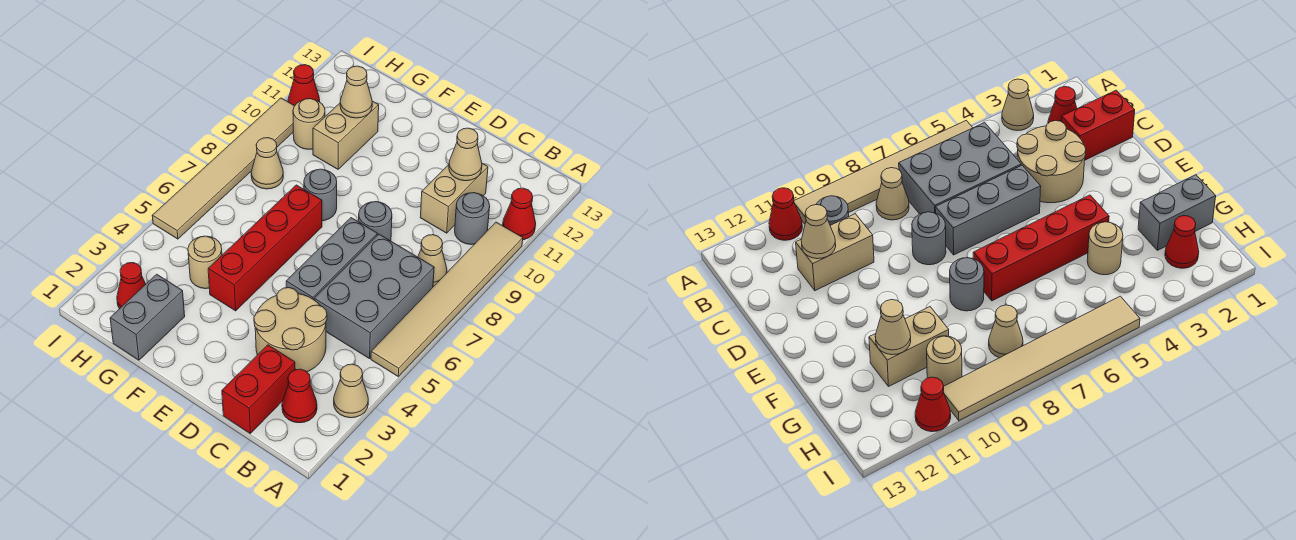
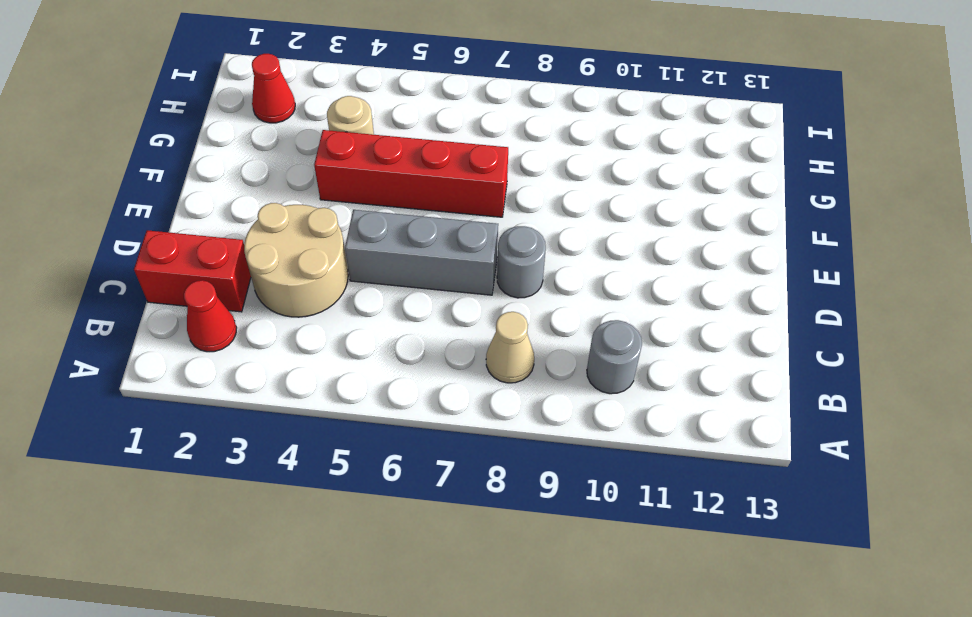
none -> tan 1x1 cone [334,364,368,418]
none -> tan 1x6 tile [371,222,523,376]
none -> red 1x1 cone [503,188,536,240]

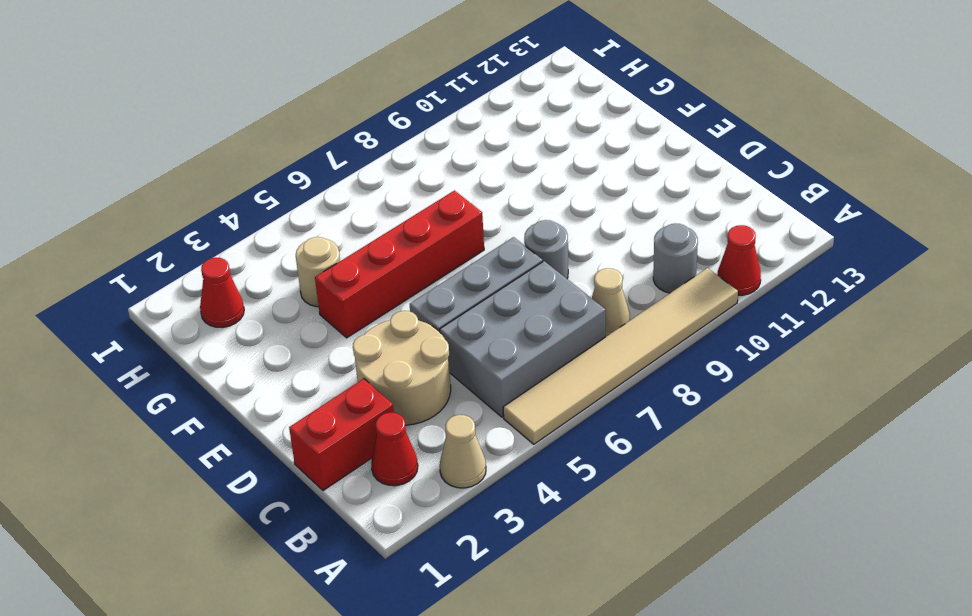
none -> tan 1x2 brick [420,163,488,233]
none -> grey 1x1 round brick [304,169,337,221]
none -> grey 1x2 brick [110,274,185,360]

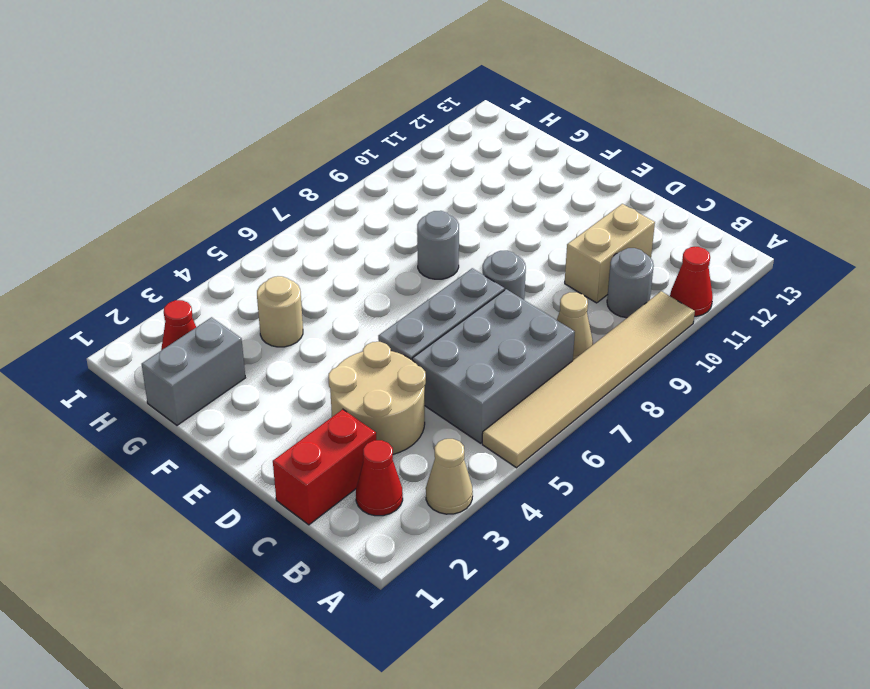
none -> red 1x4 brick [208,185,322,311]
none -> tan 1x2 brick [313,101,379,169]
none -> tan 1x1 cone [251,138,283,189]

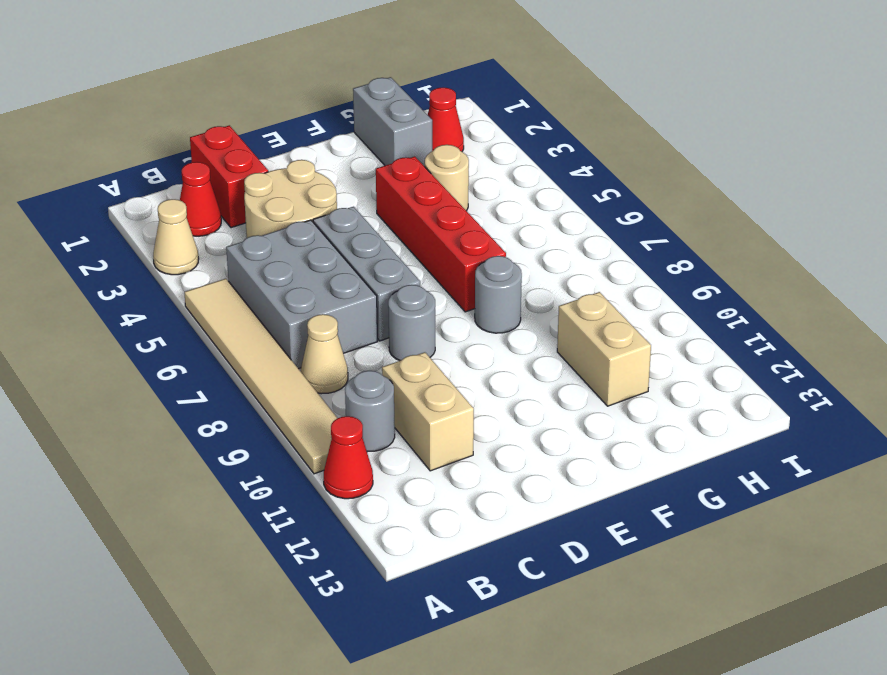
none -> tan 1x1 cone [251,138,283,189]
none -> tan 1x1 round brick [293,99,325,149]
none -> tan 1x6 tile [152,98,294,239]

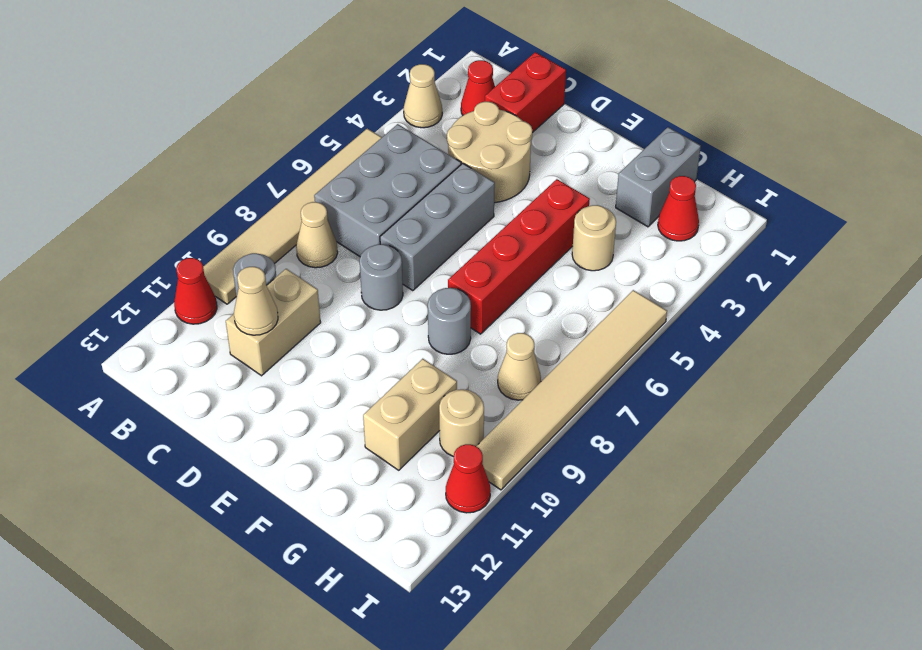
none -> tan 1x1 cone [340,66,372,118]

